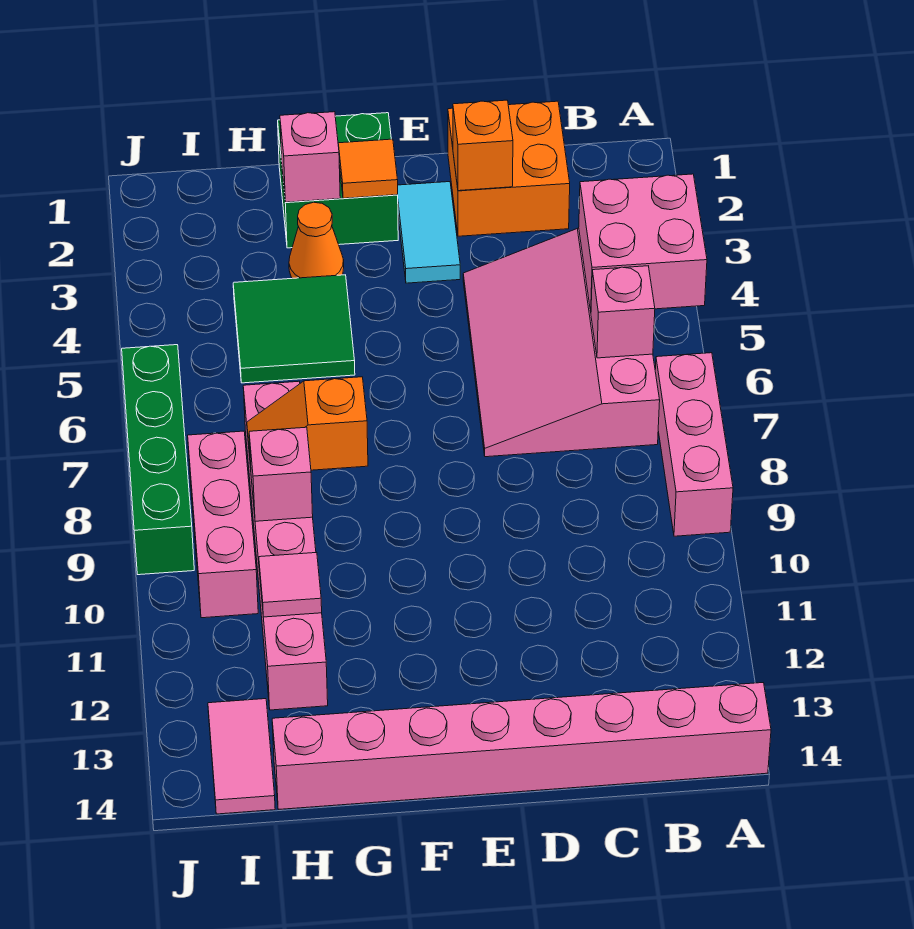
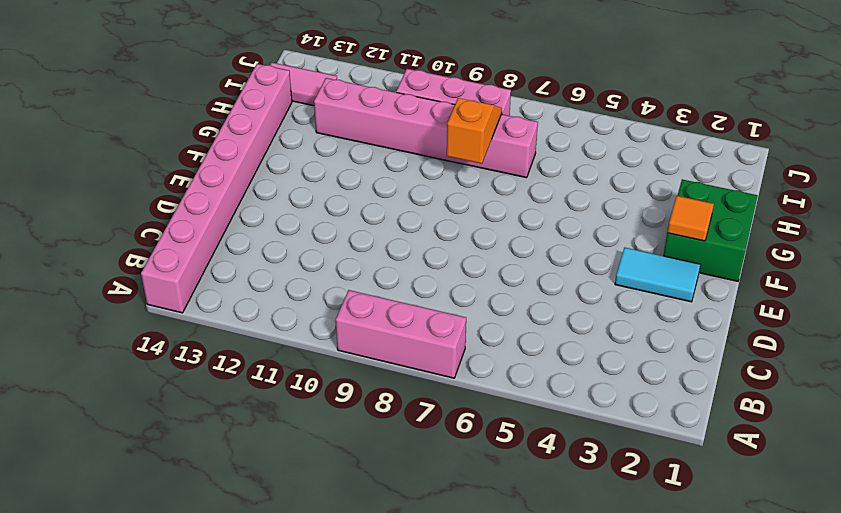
none -> pink 3x4 slope [463,228,660,457]
none -> orange 2x2 brick [448,101,570,236]
none -> orange 1x1 cone [289,202,344,278]

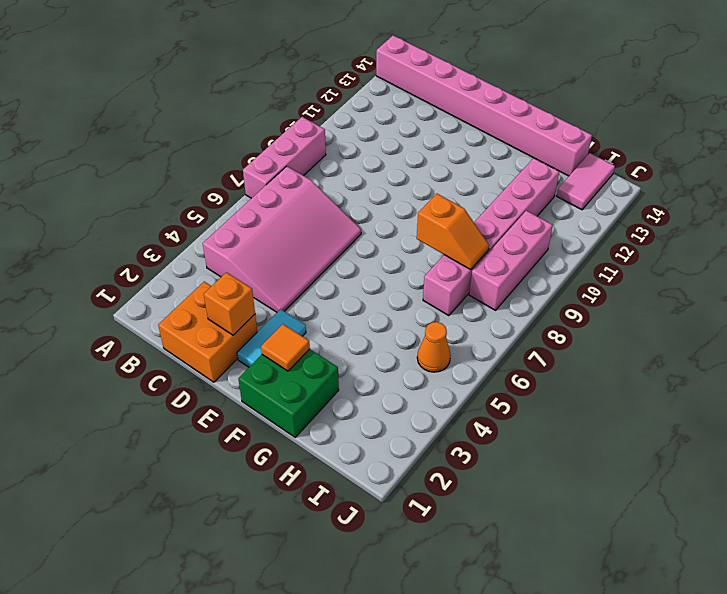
orange 1x1 cone [417,322,451,372] -> orange 1x1 cone moved to [289,202,344,278]
none -> green 2x2 tile [233,275,355,383]
none -> green 1x4 brick [122,345,194,575]
none -> pink 2x2 brick [579,174,707,311]

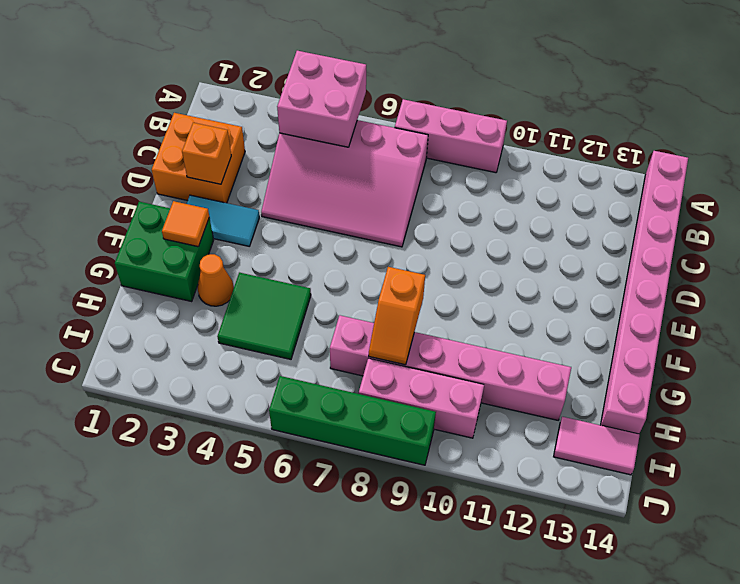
none -> pink 1x1 brick [591,266,655,358]
none -> pink 1x1 brick [280,112,340,202]
none -> pink 1x1 brick [249,427,313,521]

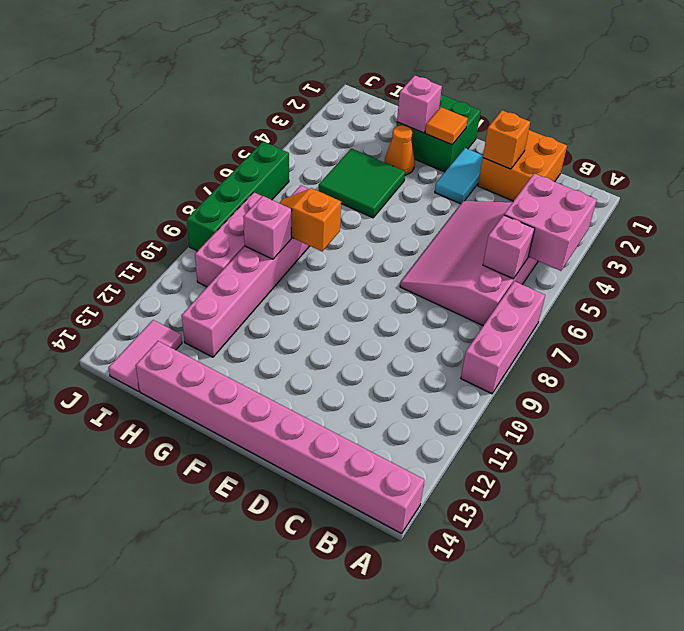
none -> pink 1x1 tile [259,553,322,617]

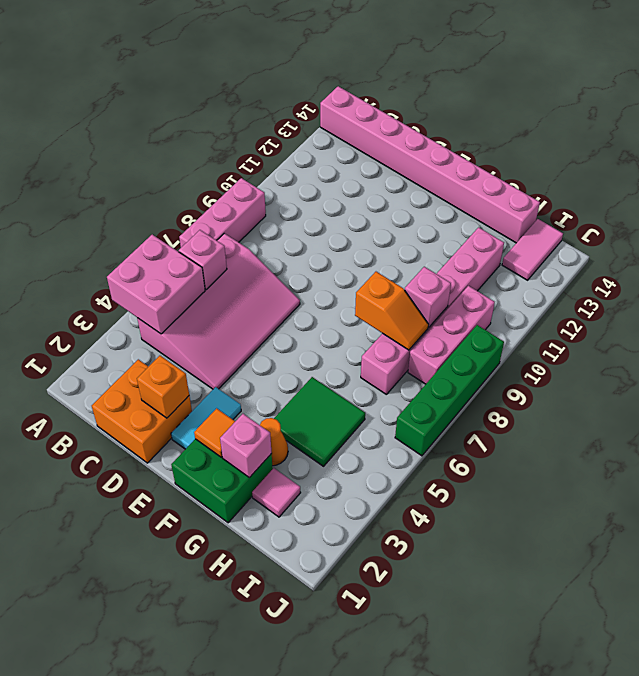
pink 1x1 tile [252,468,301,517] -> pink 1x1 tile moved to [259,553,322,617]

